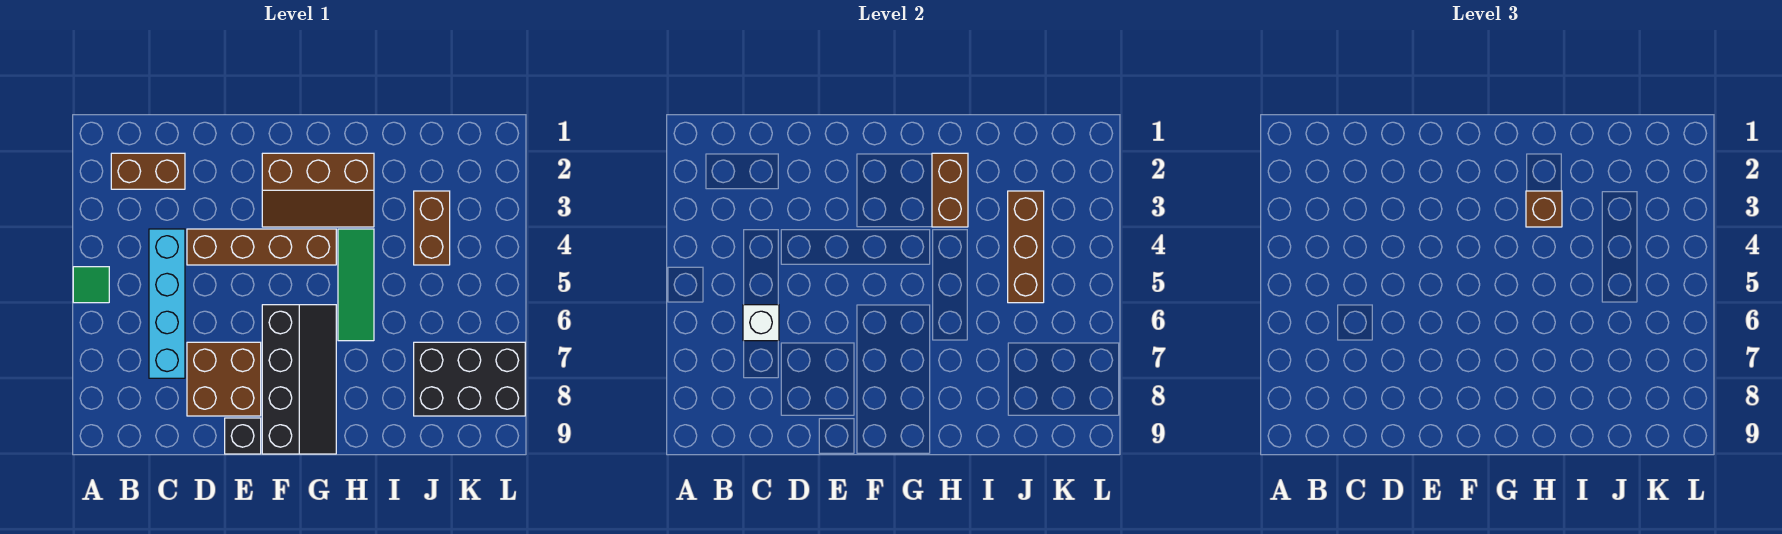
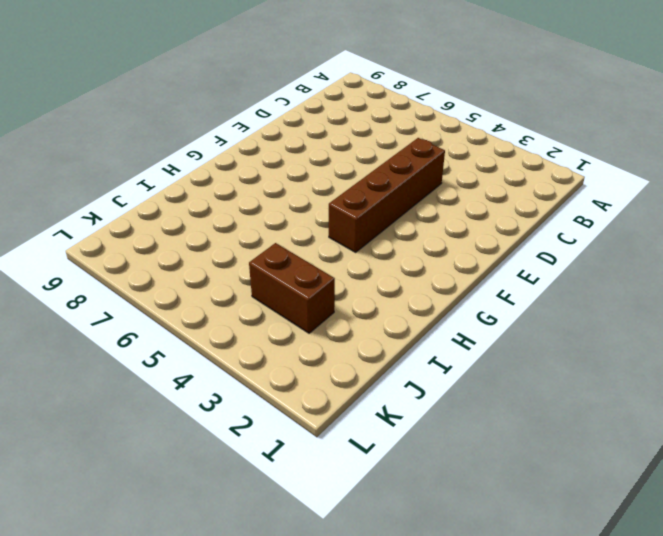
none -> green 1x1 tile [73,267,109,303]
none -> brown 1x2 brick [111,153,185,189]
none -> cyan 1x4 brick [149,229,185,378]

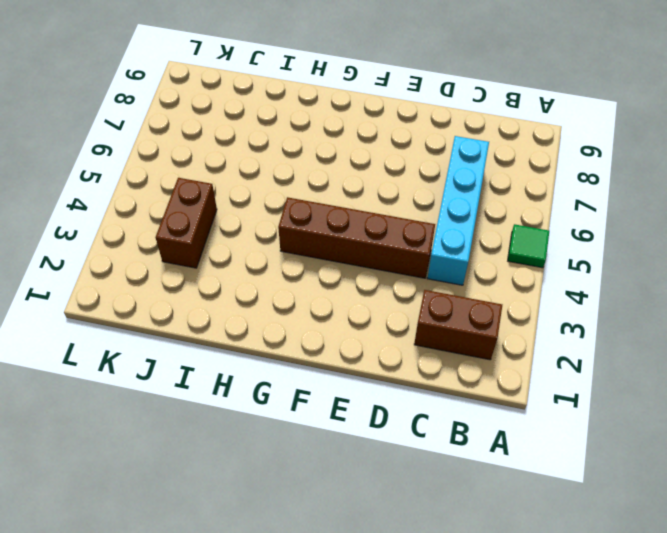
none -> brown 2x2 brick [187,342,261,416]
none -> black 1x1 brick [225,418,261,454]
none -> brown 2x3 slope [262,153,374,227]

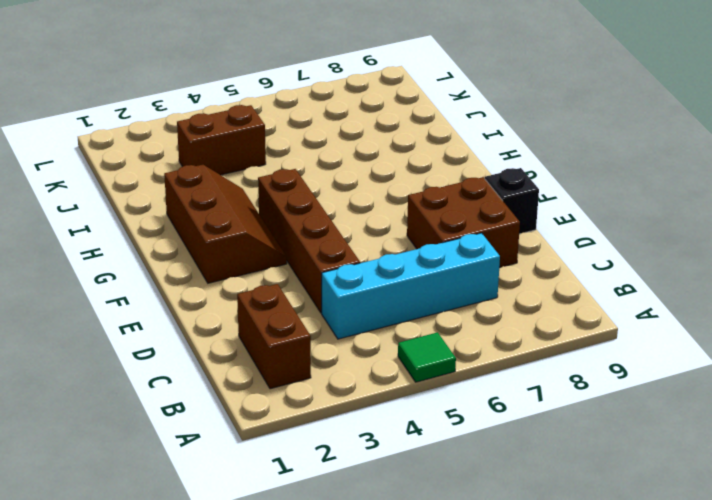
none -> black 2x4 slope [262,305,336,454]
none -> green 1x3 tile [338,229,374,341]
none -> black 2x3 brick [414,342,525,416]

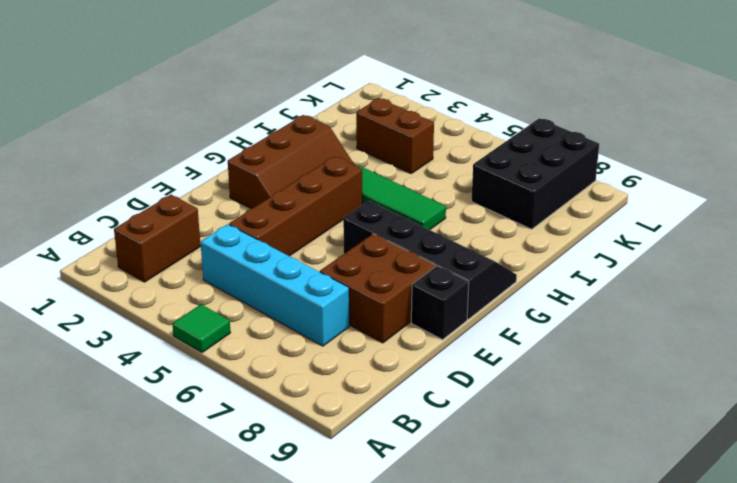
none -> white 1x1 brick [743,305,779,341]
none -> brown 1x2 brick [932,153,968,227]
none -> brown 1x3 brick [1008,191,1044,303]

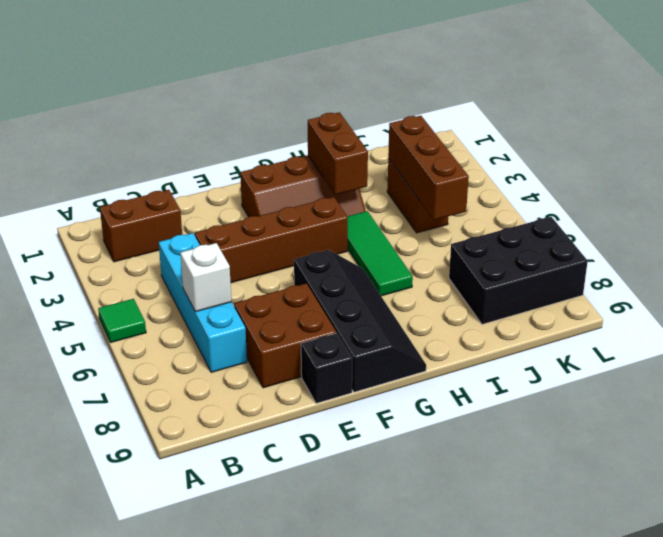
none -> brown 1x1 brick [1526,191,1562,227]

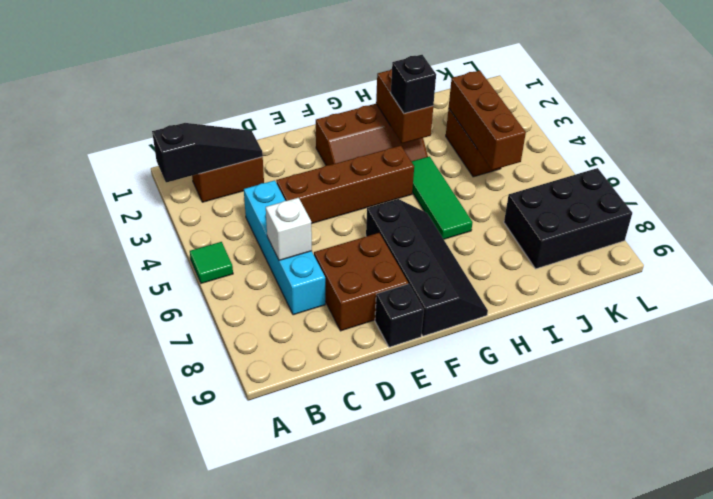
black 1x3 slope [152,123,263,182] -> none
black 1x1 brick [391,55,436,113] -> brown 1x1 brick [1526,191,1562,227]

